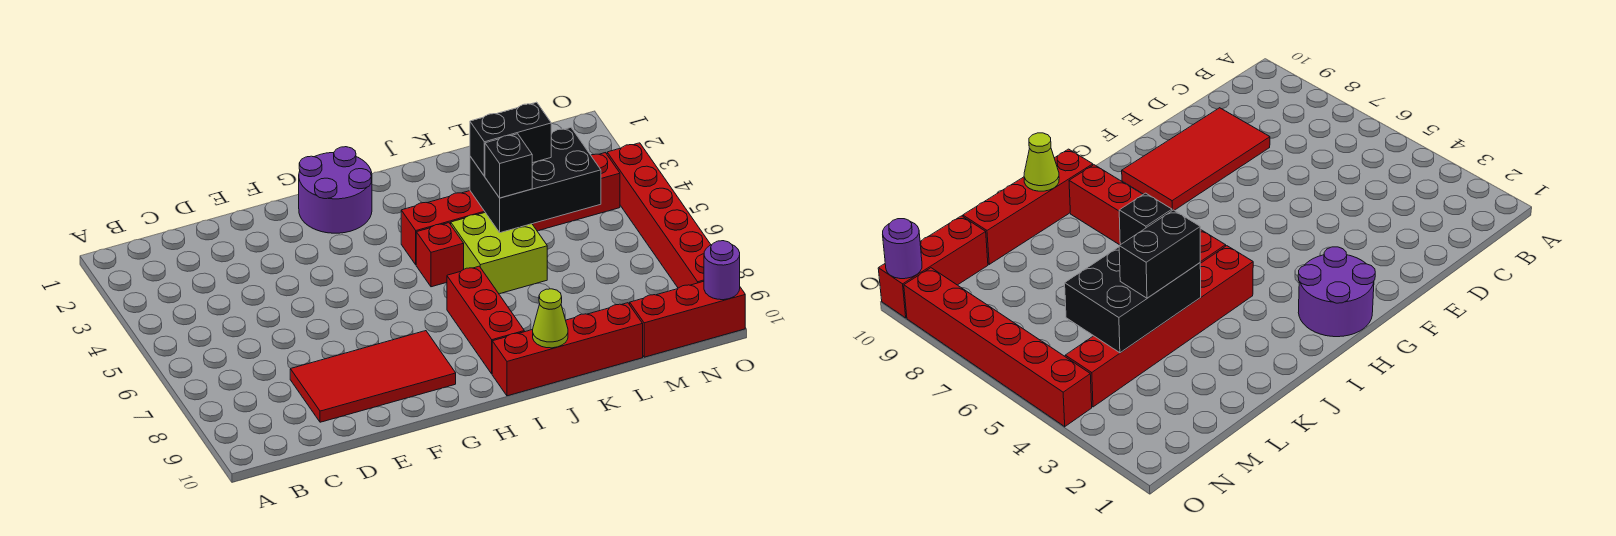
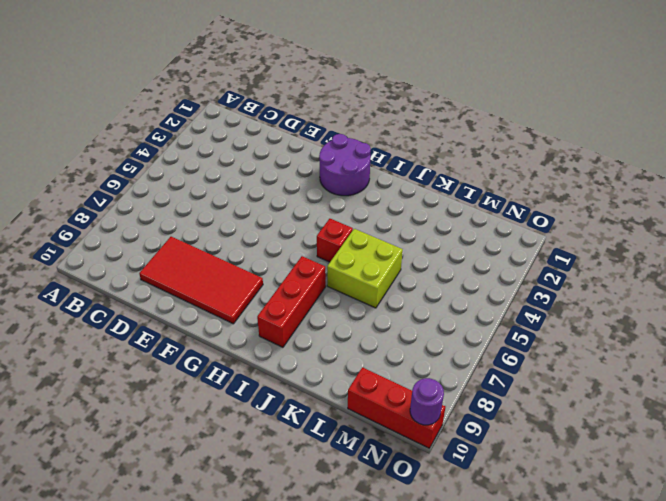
none -> red 1x6 brick [401,153,620,265]
none -> red 1x4 brick [492,303,643,396]
none -> red 1x6 brick [607,143,711,288]

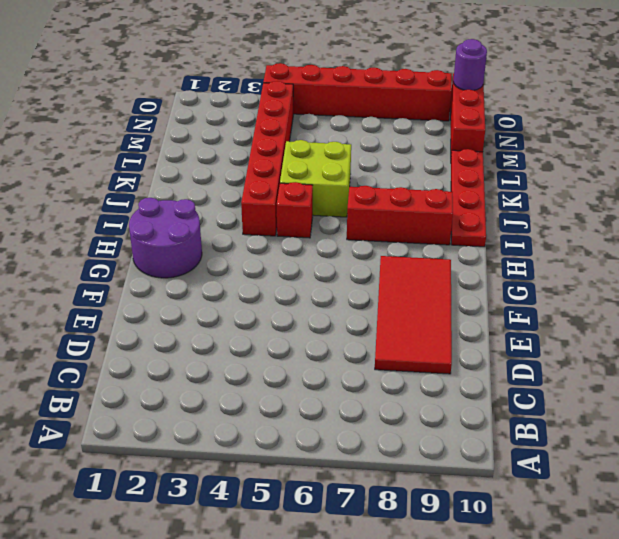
red 1x4 plate [451,149,486,247] -> red 1x4 brick [492,303,643,396]
none -> lime 1x1 cone [533,289,568,348]
none -> black 2x3 brick [470,128,601,233]
none -> black 1x2 brick [470,102,551,176]

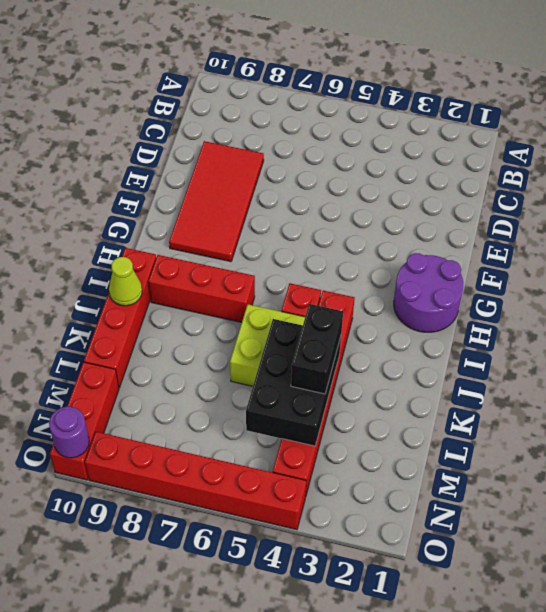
none -> black 1x1 brick [485,134,532,198]

